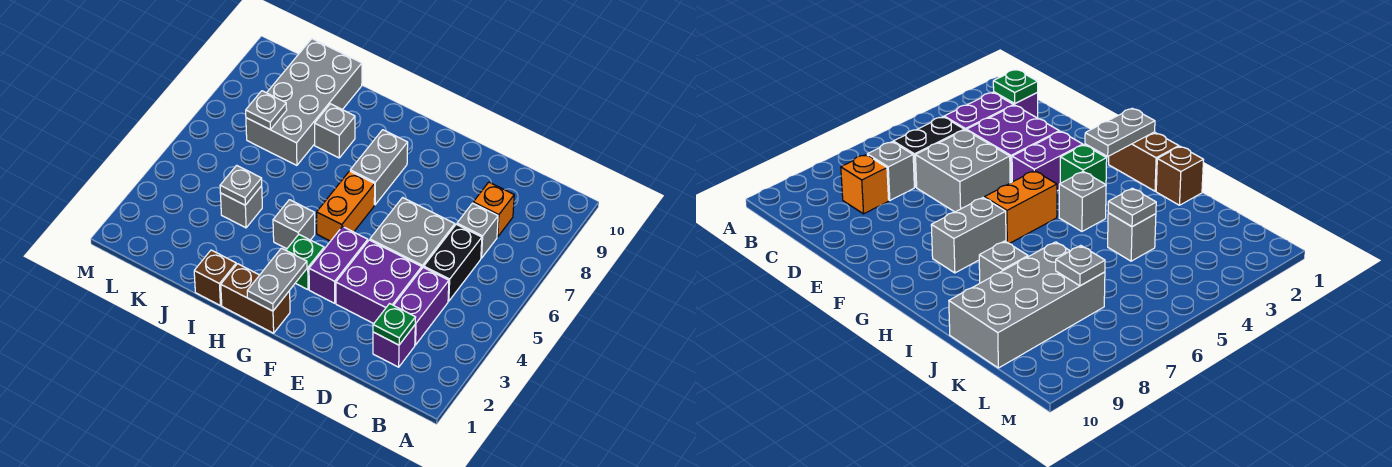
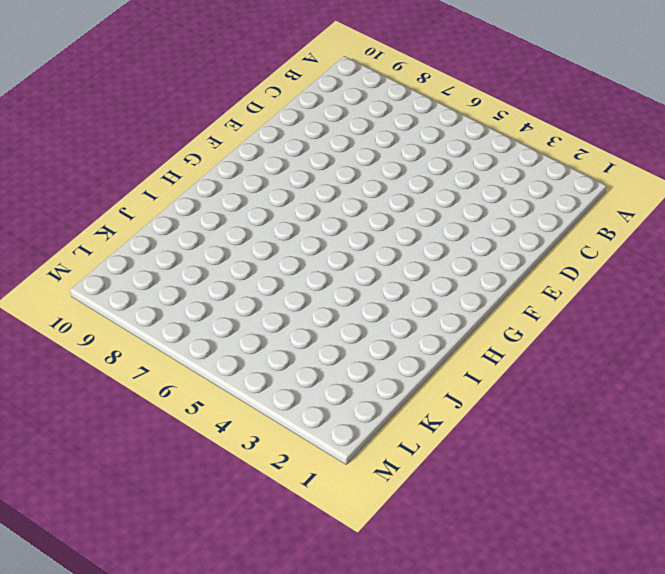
none -> purple 1x1 brick [373,325,415,367]
none -> purple 1x2 brick [394,267,449,345]
none -> black 1x2 brick [424,224,482,301]

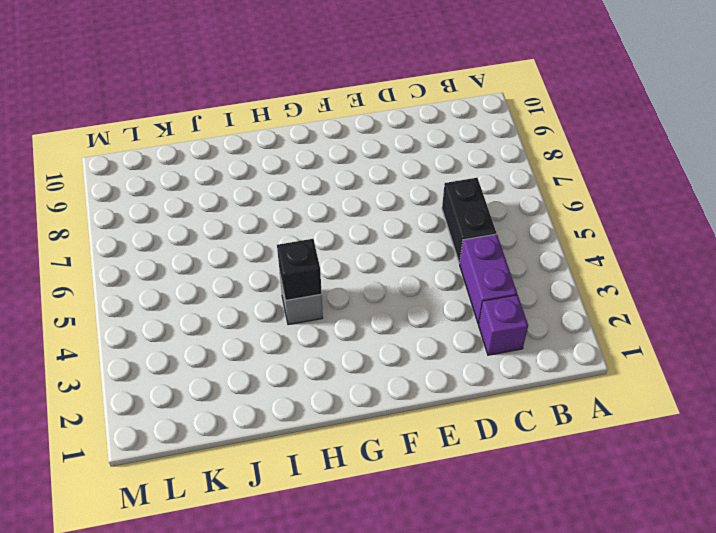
black 1x1 brick [277,239,322,301] -> none
none -> grey 1x1 brick [457,203,498,258]
none -> orange 1x1 brick [473,182,514,237]
none -> purple 2x2 brick [336,240,422,324]

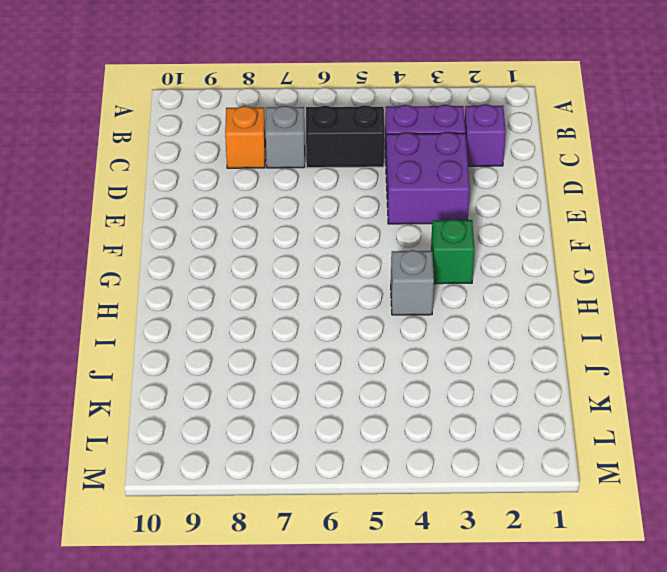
none -> grey 2x2 brick [370,198,455,268]
none -> purple 1x2 brick [309,227,368,303]
none -> brown 1x2 brick [221,264,290,333]

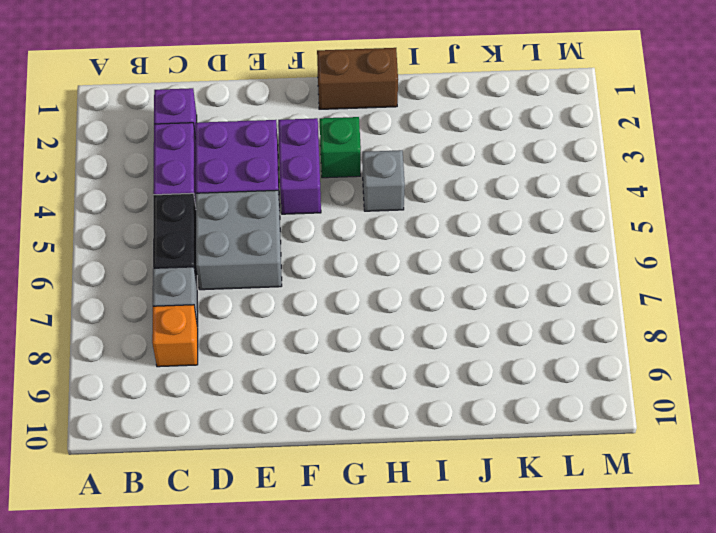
none -> orange 1x2 brick [317,171,375,241]
none -> grey 1x2 brick [350,130,408,205]
none -> brown 1x1 brick [194,250,236,305]

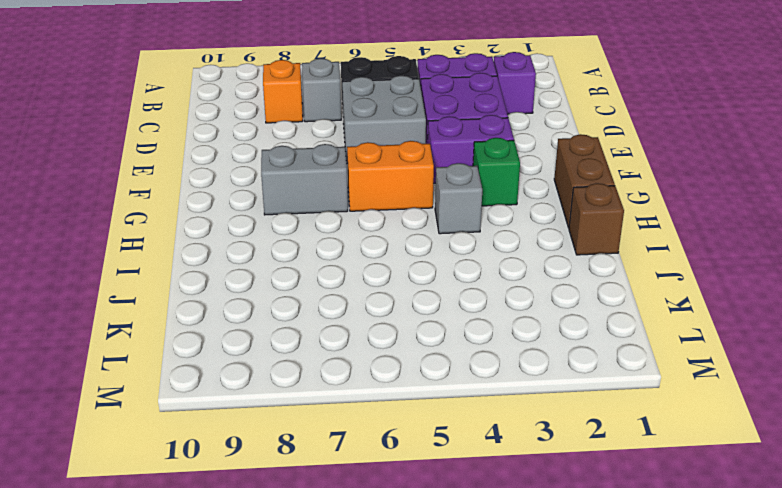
none -> grey 1x1 brick [315,104,355,158]
none -> grey 1x1 brick [220,186,262,228]
none -> grey 2x4 brick [246,39,362,165]

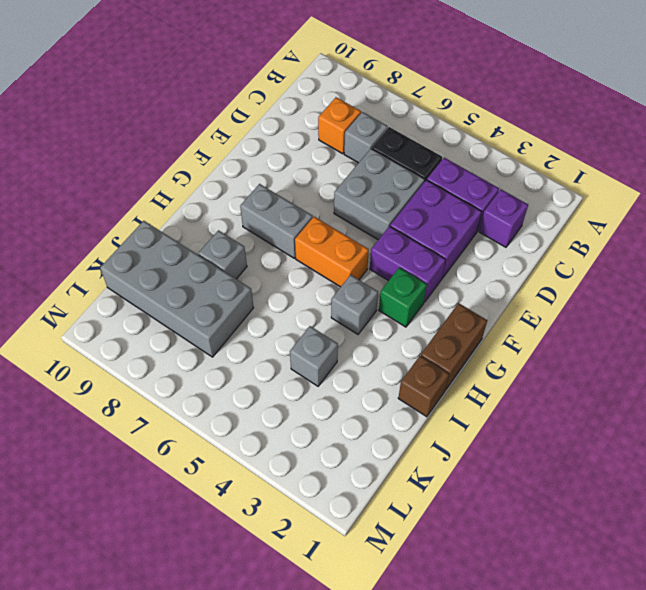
none -> green 1x1 plate [373,304,416,345]
none -> grey 1x2 plate [247,248,307,311]
none -> grey 1x1 plate [220,165,262,205]

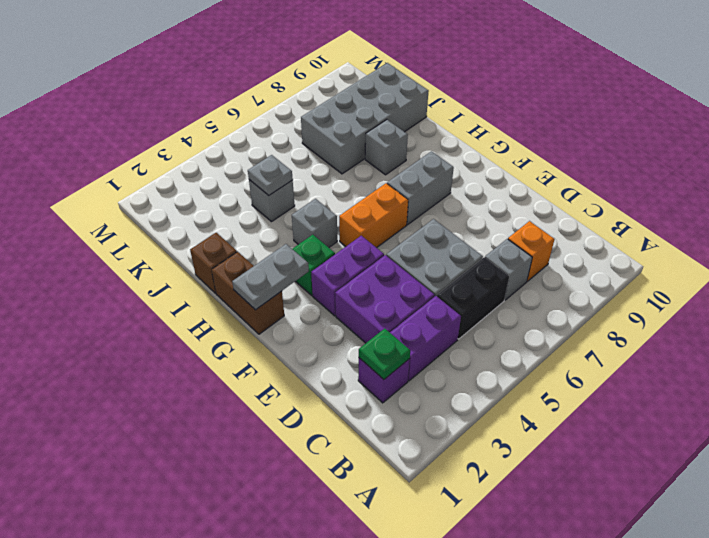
none -> grey 1x1 plate [246,91,287,130]

